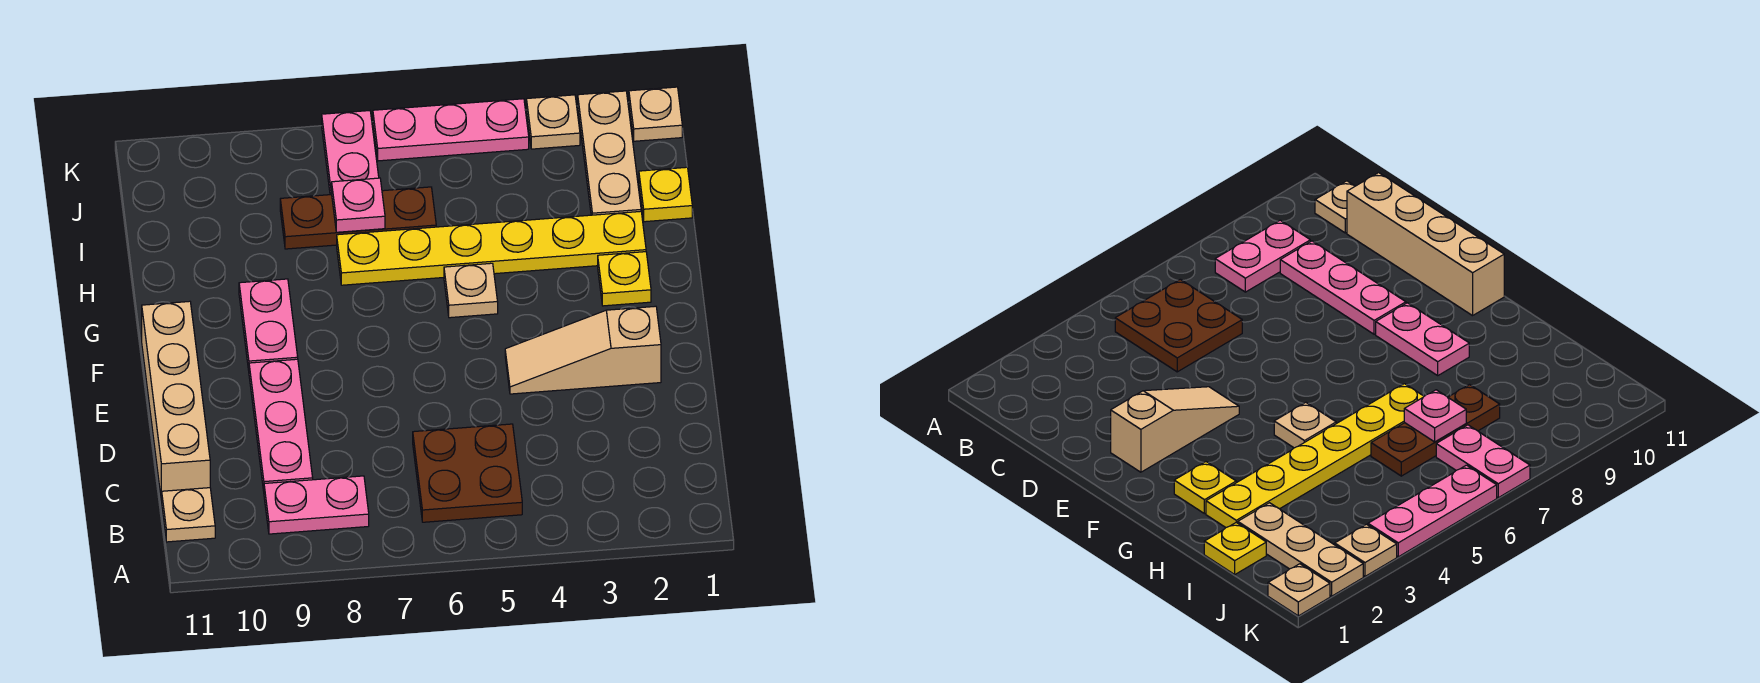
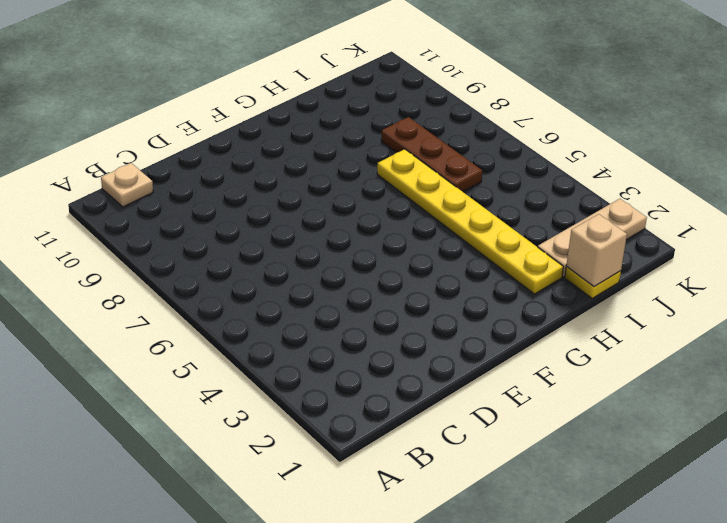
tan 1x1 brick [566,214,627,287] -> none
none -> brown 2x2 plate [413,424,522,522]
none -> pink 1x2 plate [264,476,369,534]
none -> pink 1x3 plate [249,359,313,491]

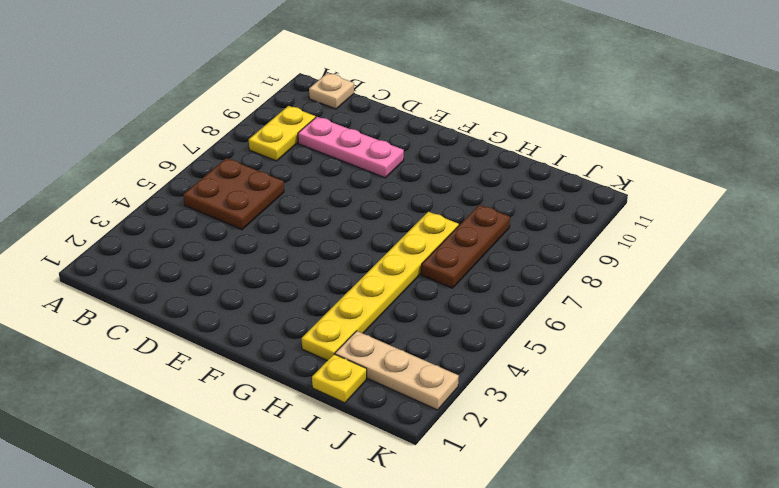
yellow 1x2 plate [249,106,316,161] -> pink 1x2 plate [264,476,369,534]
none -> tan 1x4 brick [142,301,210,501]
none -> tan 1x3 slope [505,306,661,394]
none -> pink 1x2 plate [239,279,298,370]

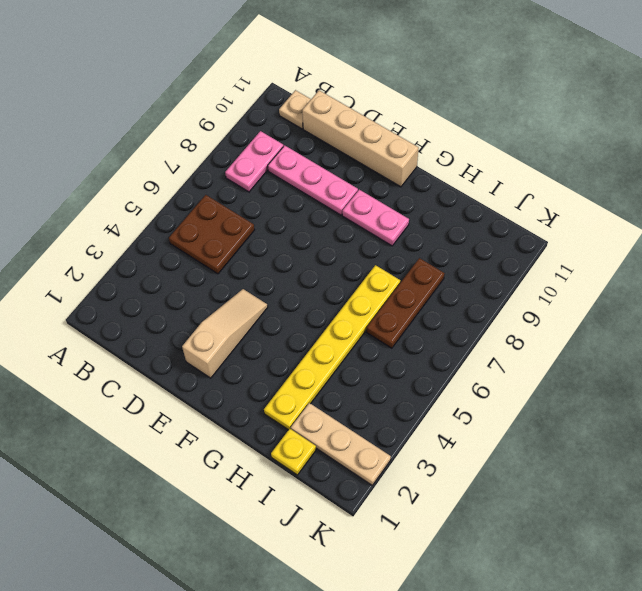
none -> yellow 1x1 plate [598,252,651,306]
none -> tan 1x1 plate [444,263,498,318]
none -> pink 1x2 plate [322,111,379,195]

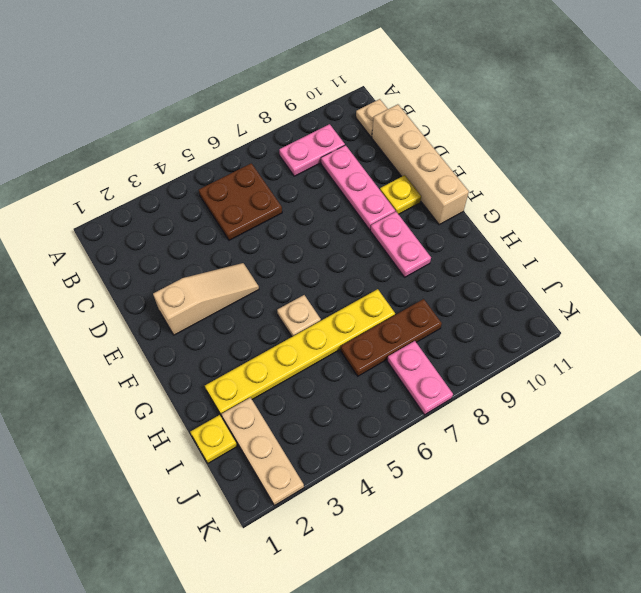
yellow 1x1 plate [380,175,421,214] -> yellow 1x1 plate moved to [598,252,651,306]
none -> tan 1x1 plate [629,87,682,141]
none -> tan 1x1 plate [526,95,580,149]
none -> pink 1x3 plate [373,99,529,161]

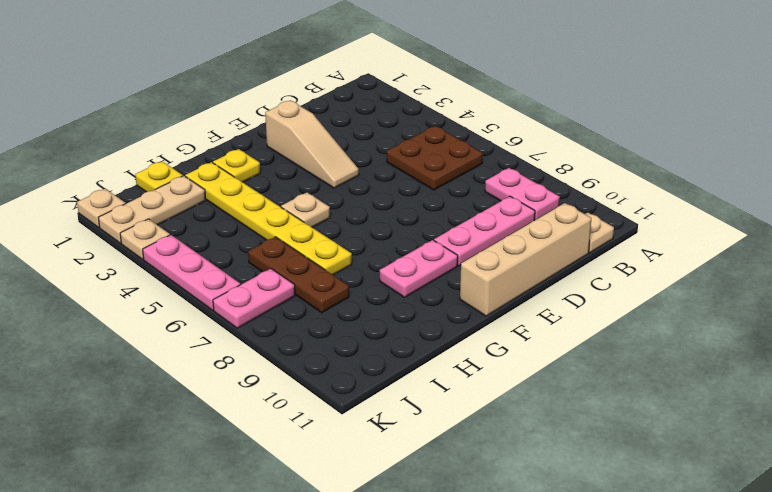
none -> pink 1x1 plate [331,178,385,232]

